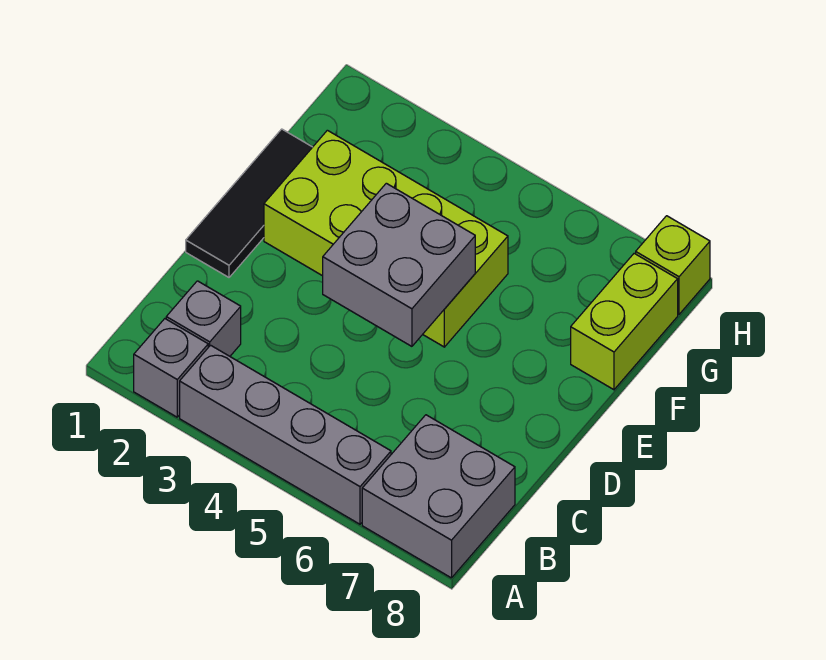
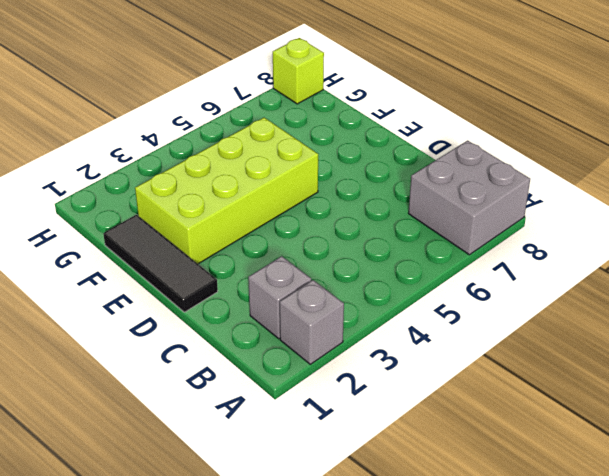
none -> grey 1x4 brick [180,345,391,524]
none -> lime 1x2 brick [571,253,678,390]

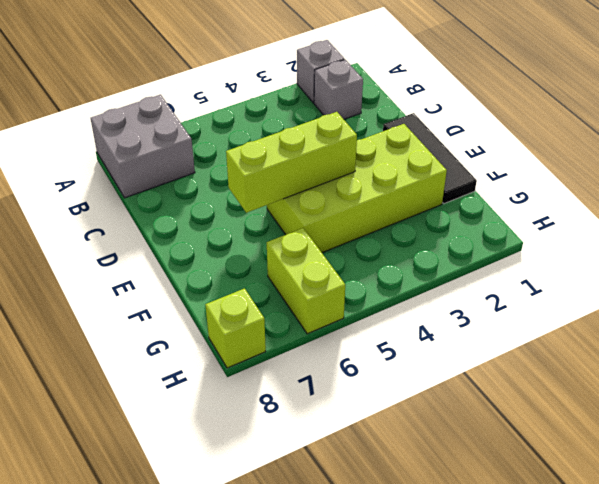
lime 1x3 brick [226,112,357,213] -> grey 2x2 brick [323,183,475,346]
lime 1x2 brick [267,228,345,334] -> lime 1x2 brick moved to [571,253,678,390]
none -> grey 1x4 brick [180,345,391,524]

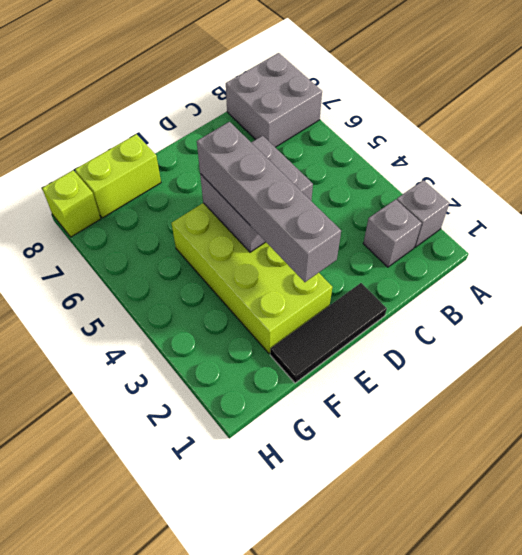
grey 1x4 brick [197,122,341,282] -> grey 1x4 brick moved to [180,345,391,524]

